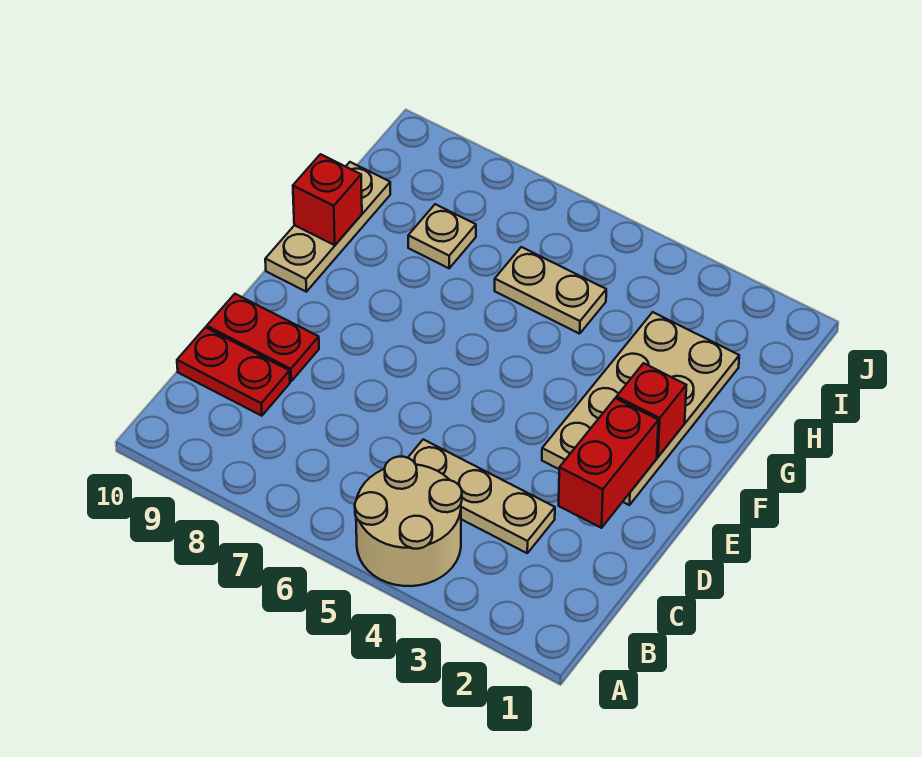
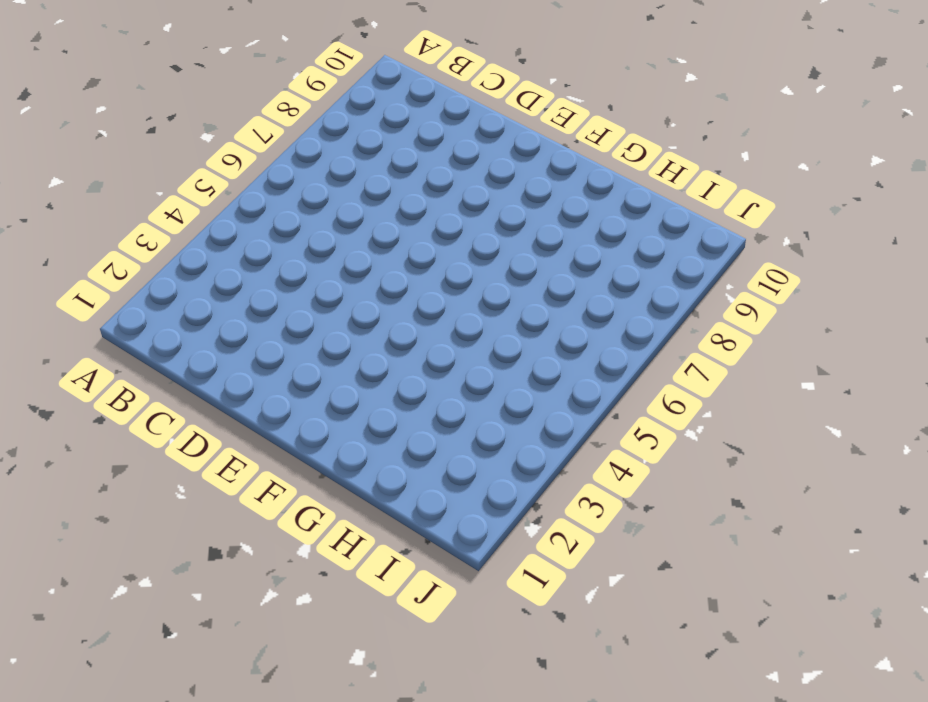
none -> tan 2x2 round brick [355,457,462,586]
none -> tan 1x3 plate [408,439,555,553]

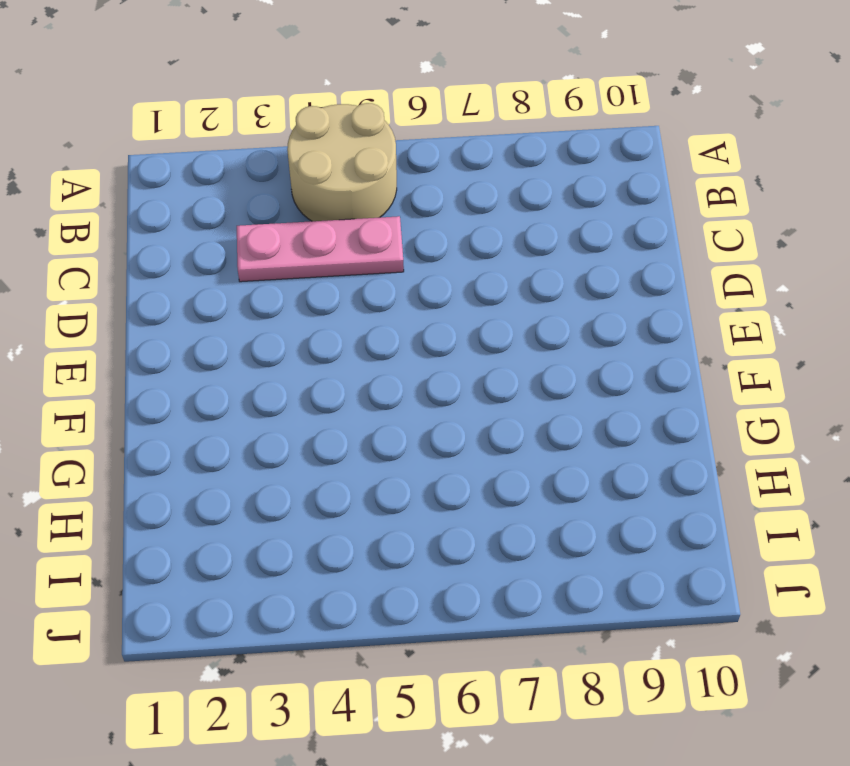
pink 1x3 plate [237,216,404,282] -> tan 1x3 plate [408,439,555,553]
none -> red 1x2 plate [177,327,290,416]
none -> red 1x2 plate [207,294,319,381]

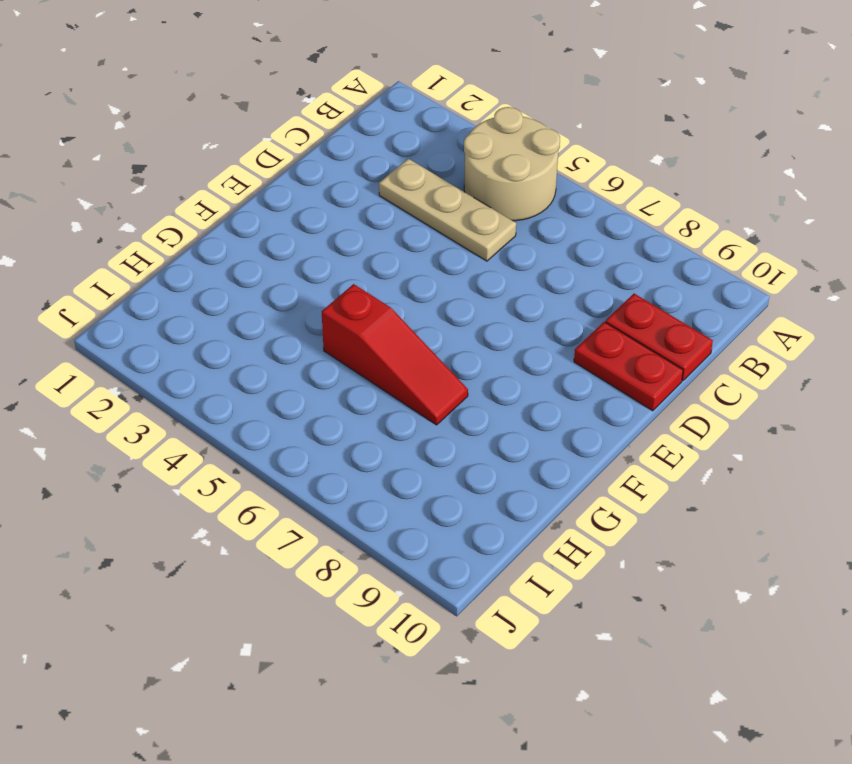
red 1x3 slope [322,284,468,425] -> none
none -> tan 2x4 plate [542,312,739,505]
none -> tan 1x3 plate [265,162,390,292]

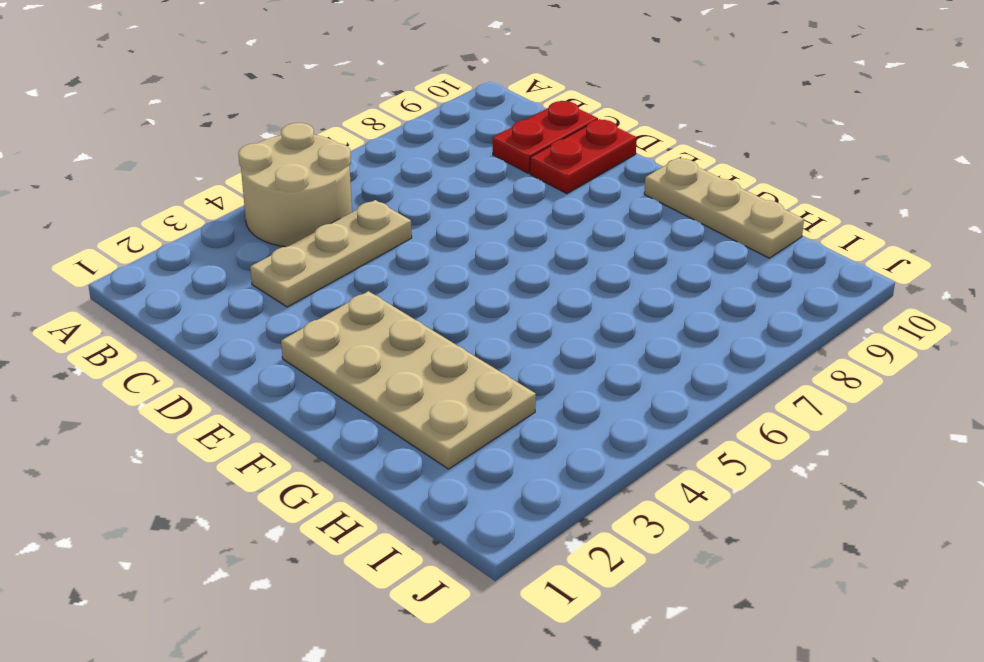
none -> tan 1x2 plate [495,247,606,334]
none -> tan 1x1 plate [408,204,476,268]

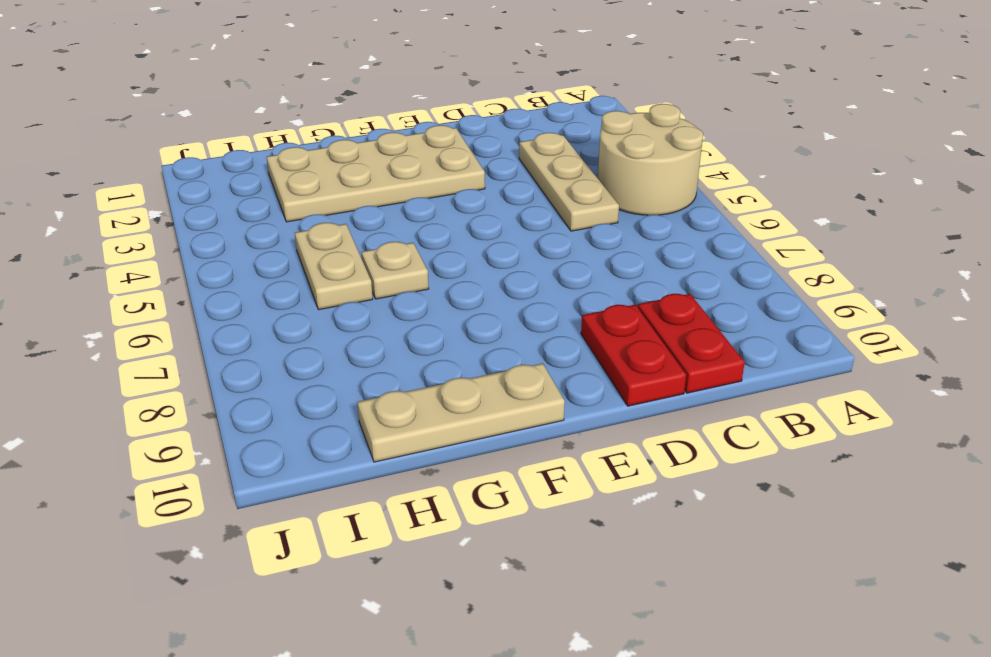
tan 1x1 plate [361,242,429,299] -> tan 1x1 plate moved to [408,204,476,268]
none -> red 1x2 brick [559,398,658,528]
none -> red 1x1 brick [617,363,686,457]

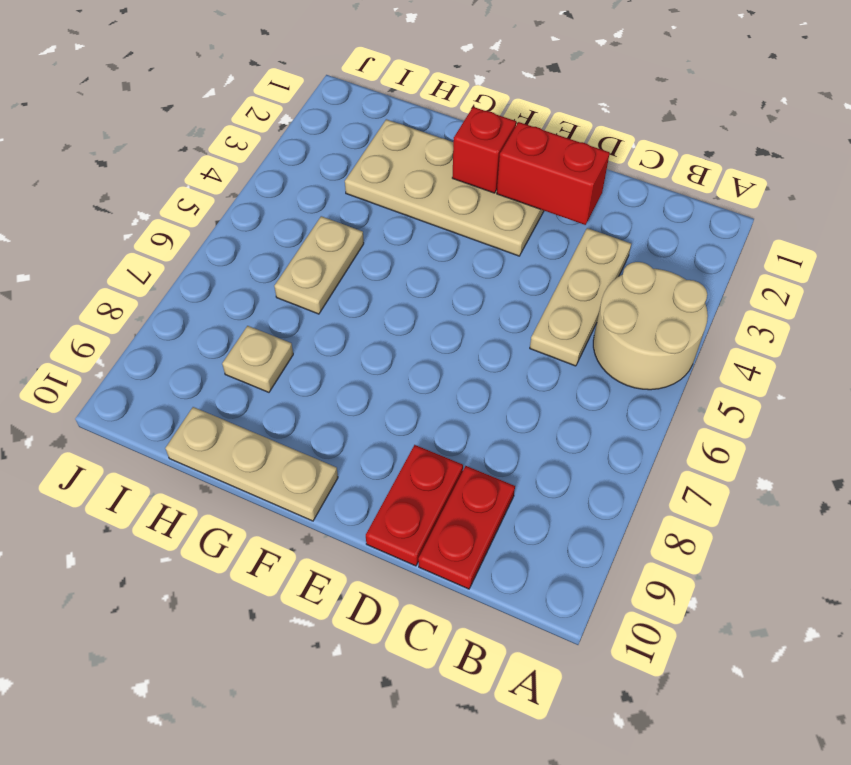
none -> red 1x1 brick [293,154,362,245]

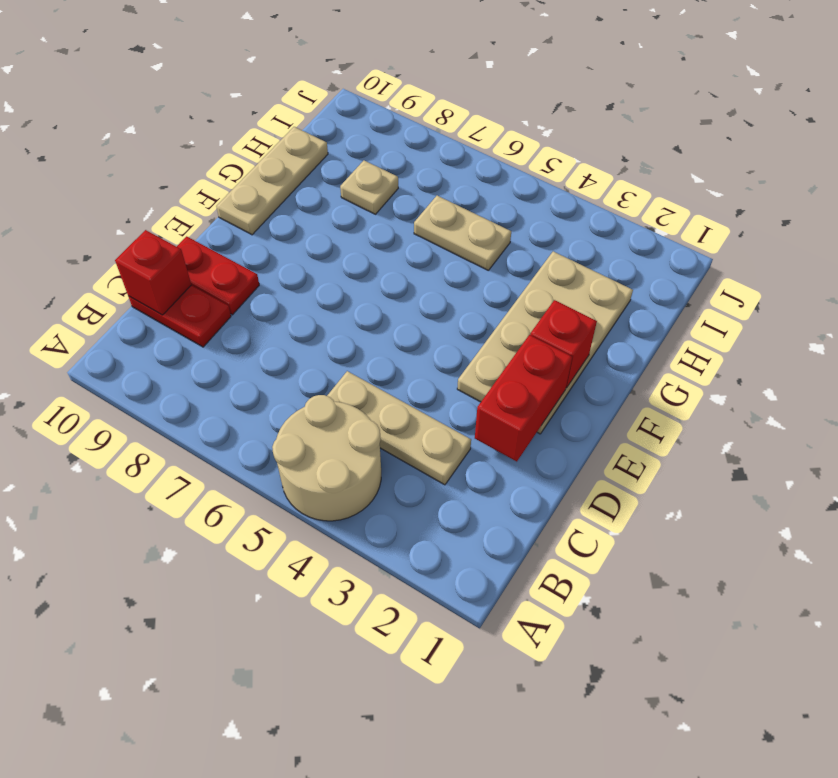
red 1x1 brick [115,230,191,315] -> red 1x1 brick moved to [293,154,362,245]

